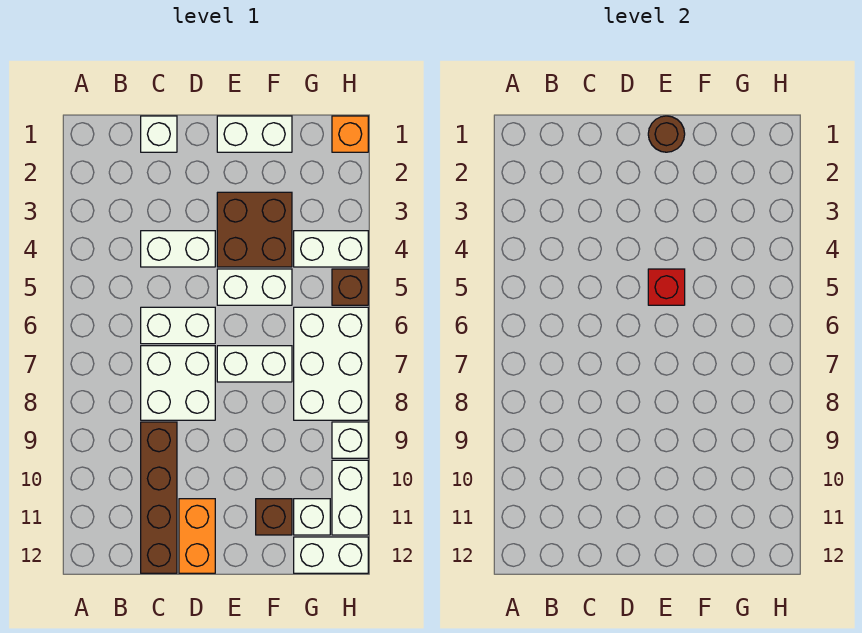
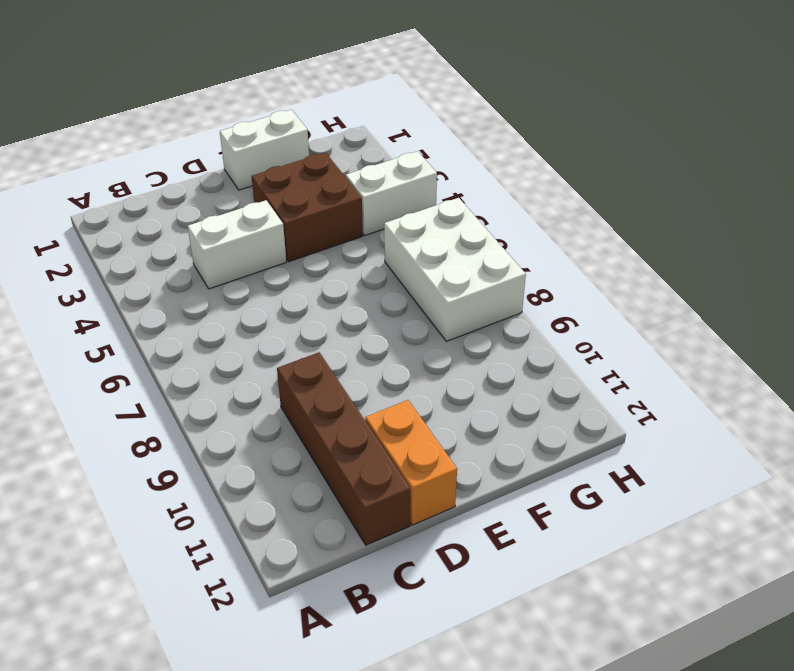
none -> white 1x1 brick [141,116,177,152]
none -> white 1x2 brick [141,307,215,344]
none -> white 2x2 brick [141,346,215,420]

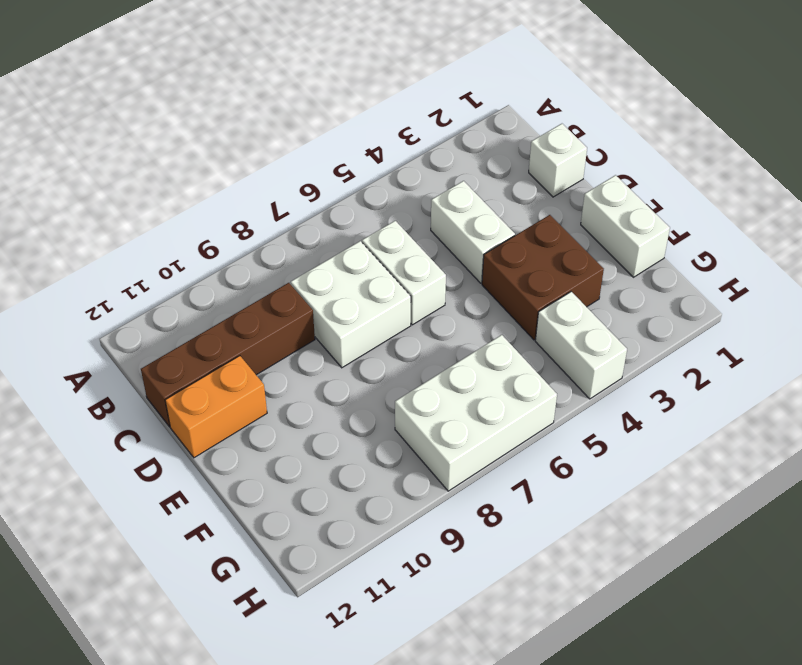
none -> white 1x2 brick [217,269,292,305]
none -> white 1x2 brick [217,346,292,382]
none -> brown 1x1 brick [256,499,292,535]

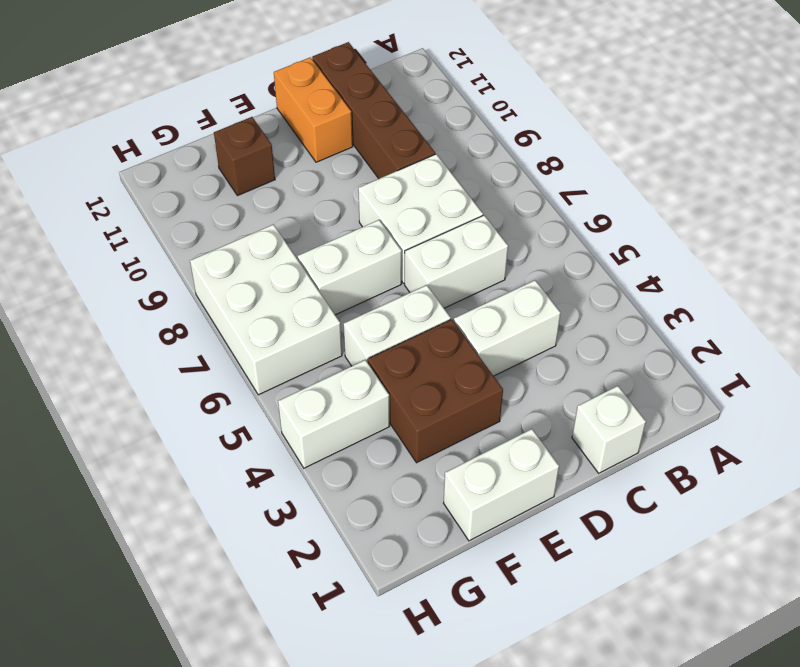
none -> white 1x1 brick [294,499,330,535]
none -> white 1x2 brick [294,537,368,573]
none -> orange 1x1 brick [332,116,368,152]

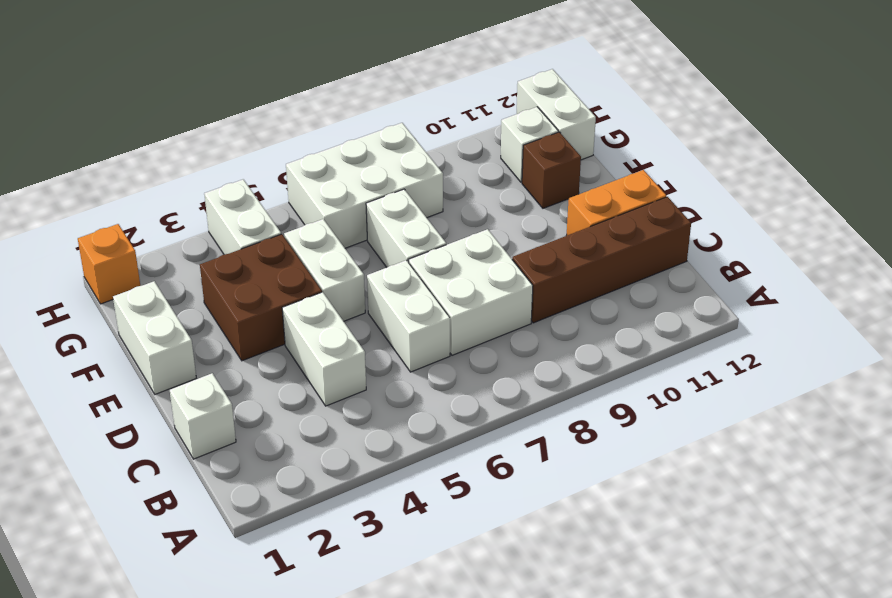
none -> brown 1x1 brick [332,269,368,305]
none -> white 1x1 brick [332,422,368,458]
none -> white 1x2 brick [332,460,368,535]

